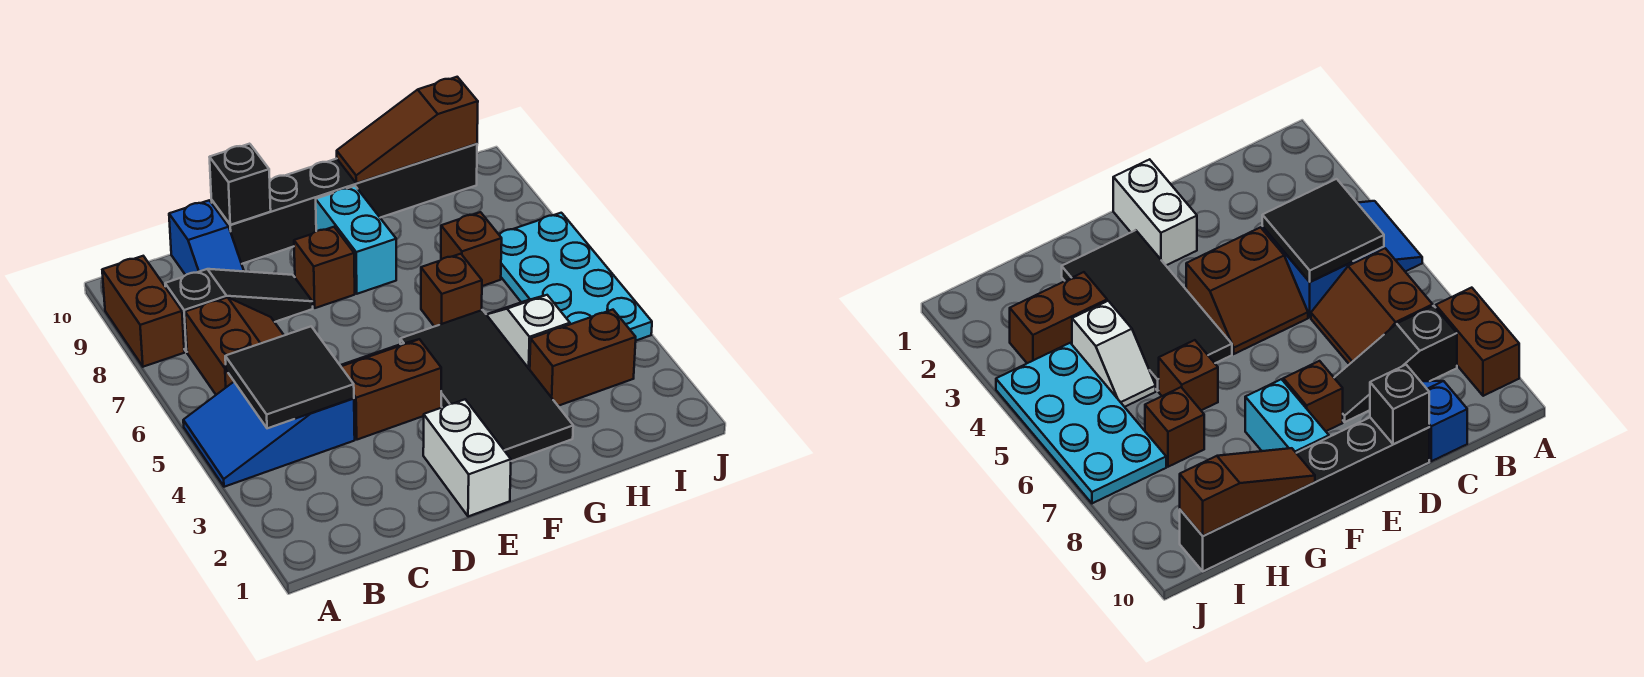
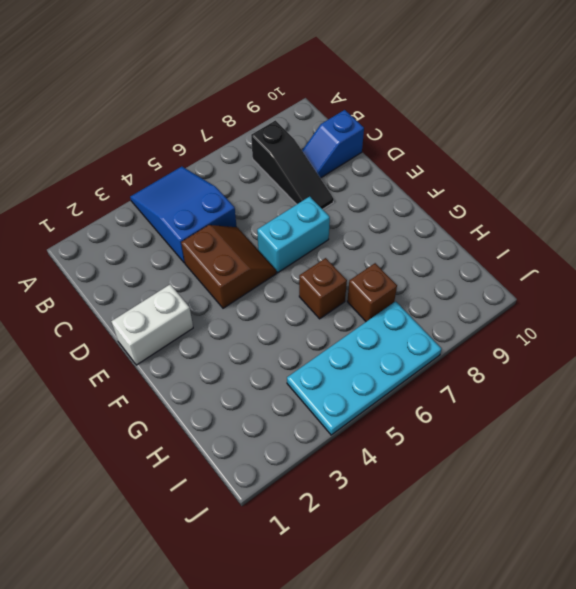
cyan 1x2 brick [257,196,330,273] -> cyan 1x2 brick moved to [316,186,396,294]
none -> brown 1x2 brick [102,256,184,367]
none -> brown 2x2 slope [185,297,284,395]
none -> black 1x6 brick [212,144,477,264]

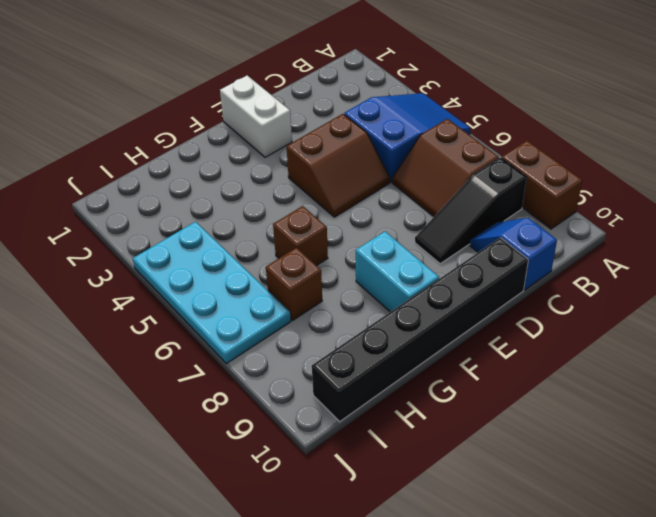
none -> brown 1x1 brick [294,227,355,308]
none -> black 2x4 tile [400,310,573,461]
none -> brown 1x2 brick [530,310,636,406]

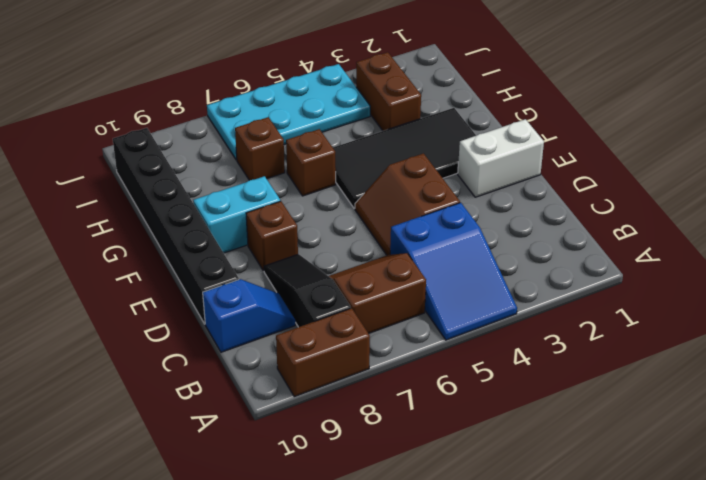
none -> white 1x2 slope [487,295,570,370]
none -> black 2x2 tile [225,327,354,428]
none -> black 1x1 brick [210,144,271,225]

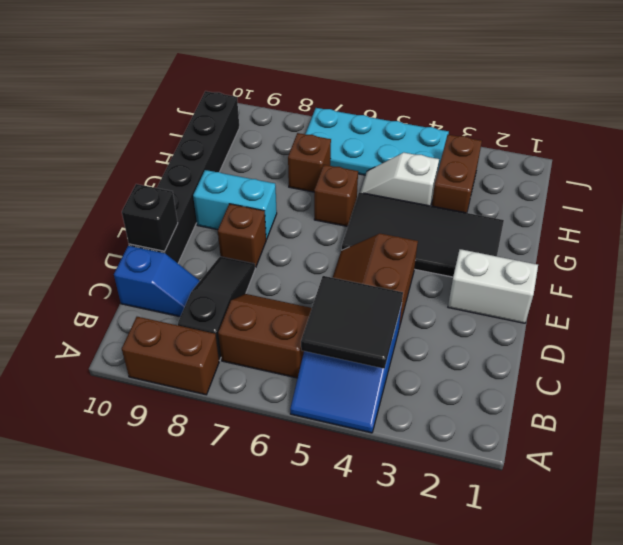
none -> brown 1x3 slope [337,77,478,183]

